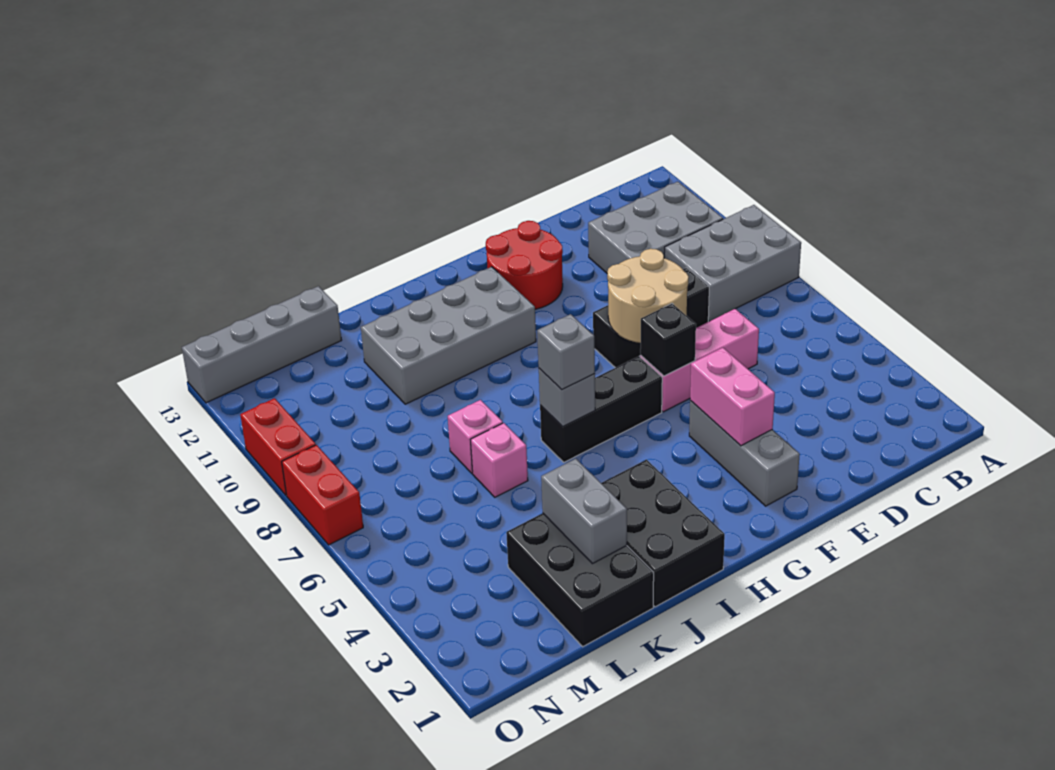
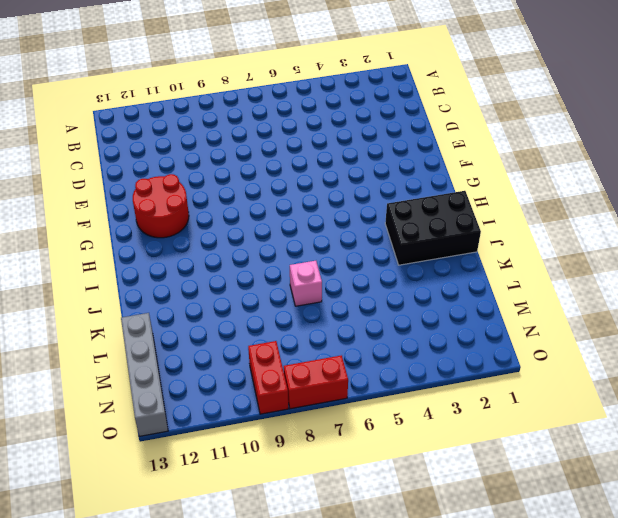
red 1x2 brick [248,341,288,414] -> red 1x2 brick turned to [240,398,316,495]
none -> grey 2x3 brick [664,205,801,321]
none -> grey 2x3 brick [588,182,723,273]
none -> pink 1x3 brick [640,309,759,412]

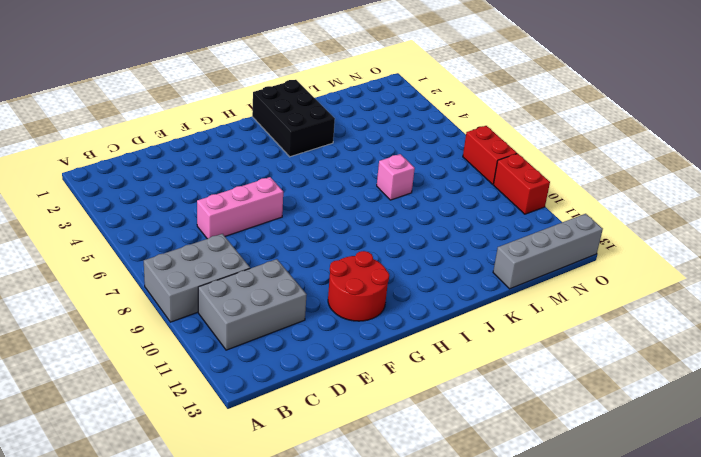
none -> black 1x3 brick [593,268,709,368]
none -> grey 1x3 brick [689,401,800,506]
none -> black 1x3 brick [540,356,662,462]

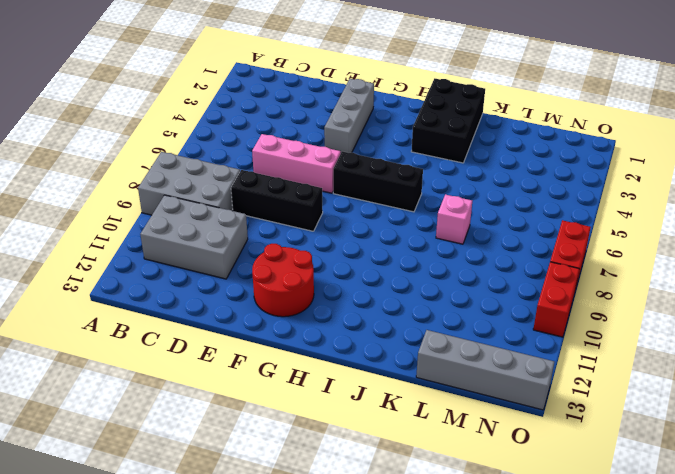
none -> grey 2x4 brick [361,267,536,404]
none -> black 2x3 brick [506,513,654,647]
none -> pink 1x1 brick [471,423,528,497]

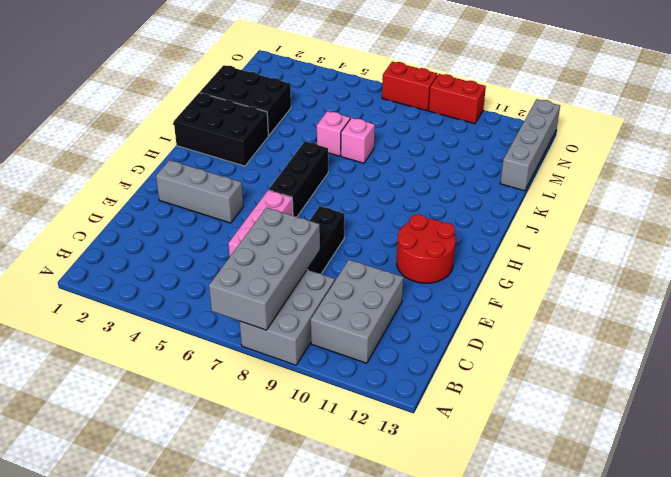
grey 2x4 brick [209,208,320,330] -> grey 2x4 brick moved to [361,267,536,404]
none -> tan 2x2 round brick [607,249,689,343]
none -> pink 1x2 brick [690,347,775,446]
none -> black 1x1 brick [640,304,696,376]

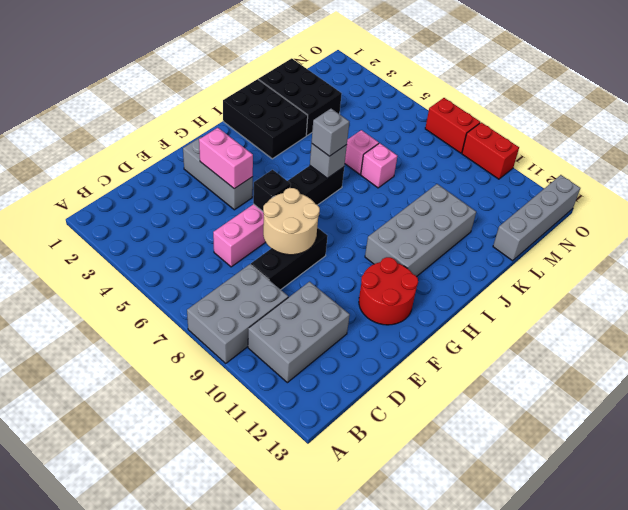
none -> grey 1x2 brick [541,459,627,564]

